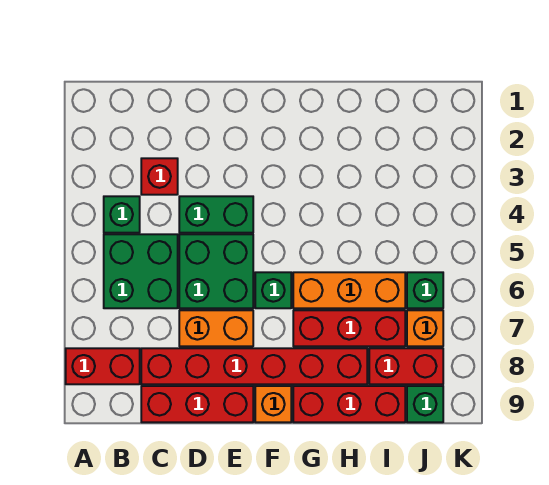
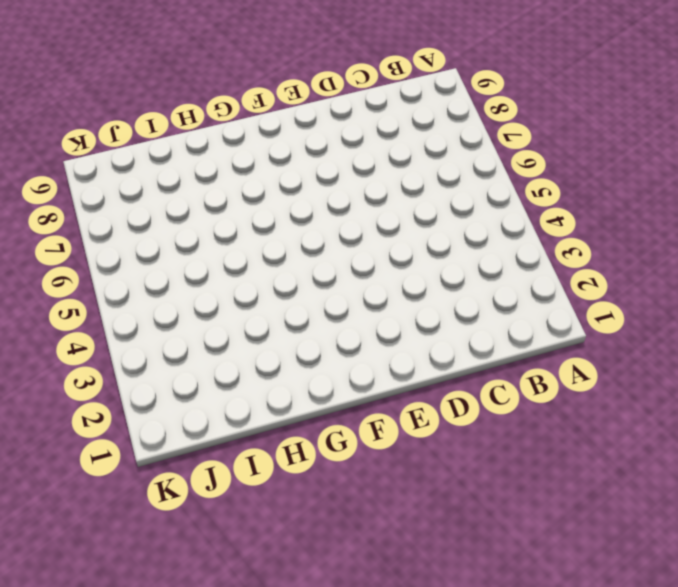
none -> red 1x2 brick [66,348,140,384]
none -> green 1x1 brick [104,196,140,233]
none -> green 2x2 brick [104,234,178,308]

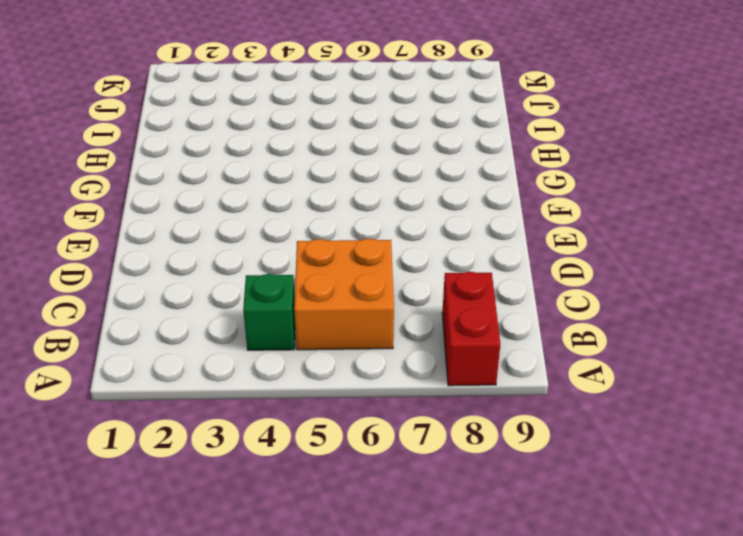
orange 2x2 brick [294,238,394,350] -> green 2x2 brick [104,234,178,308]
none -> red 1x1 brick [141,158,178,195]
none -> red 1x6 brick [141,348,367,384]
none -> red 1x3 brick [141,386,253,422]

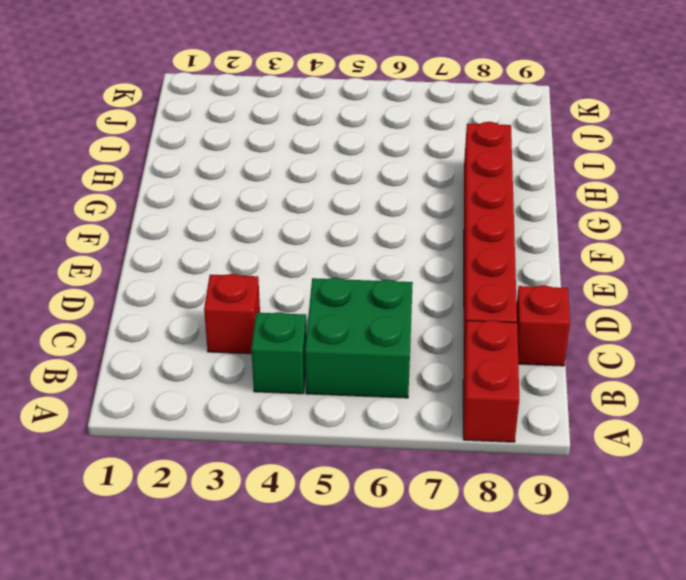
red 1x1 brick [517,285,570,366] -> red 1x3 brick [141,386,253,422]
none -> green 1x2 brick [179,196,253,233]
none -> green 2x2 brick [179,234,253,308]
none -> orange 1x2 brick [179,310,253,346]

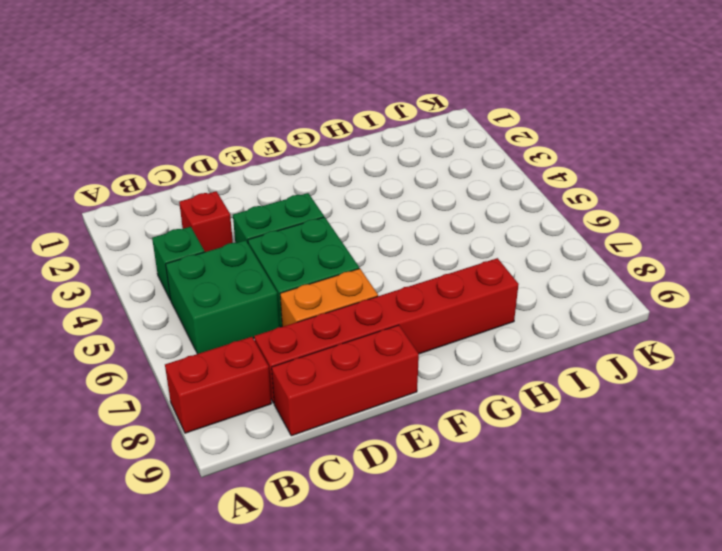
none -> green 1x1 brick [255,272,291,308]
none -> orange 1x1 brick [255,386,291,422]
none -> orange 1x3 brick [293,272,405,308]

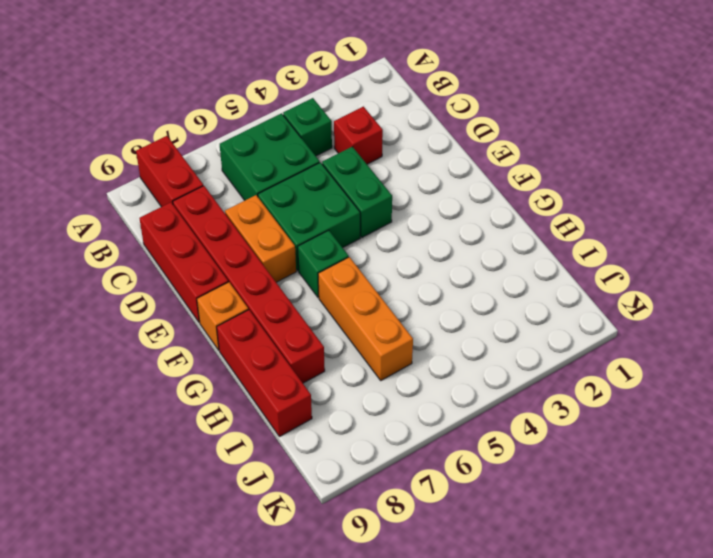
none -> red 1x3 brick [293,310,405,346]
none -> red 1x2 brick [369,348,443,384]
none -> green 1x1 brick [407,272,443,308]

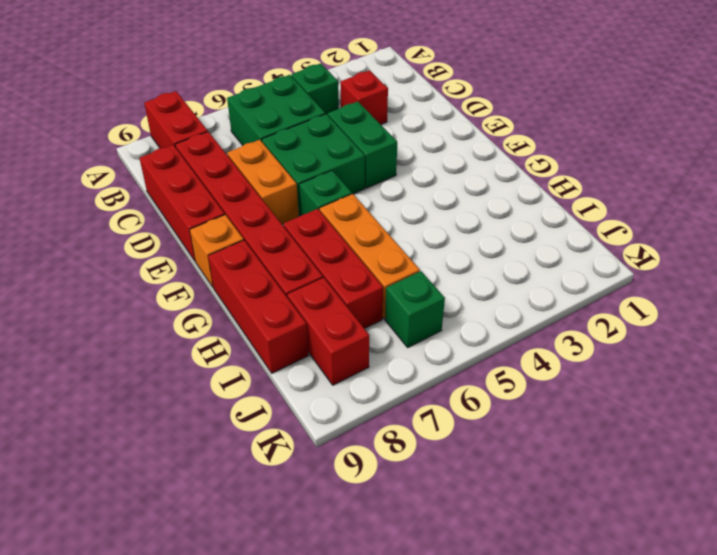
none -> orange 1x1 brick [407,310,443,346]
none -> green 1x1 brick [407,386,443,422]

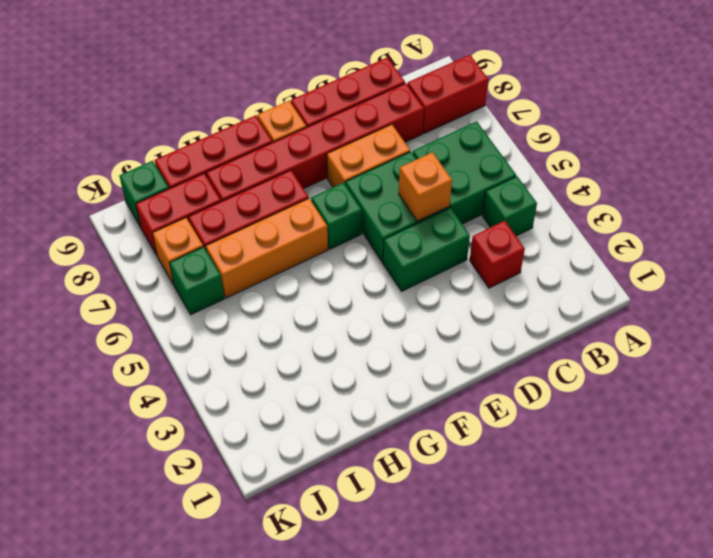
orange 1x1 brick [399,152,452,221] -> none

